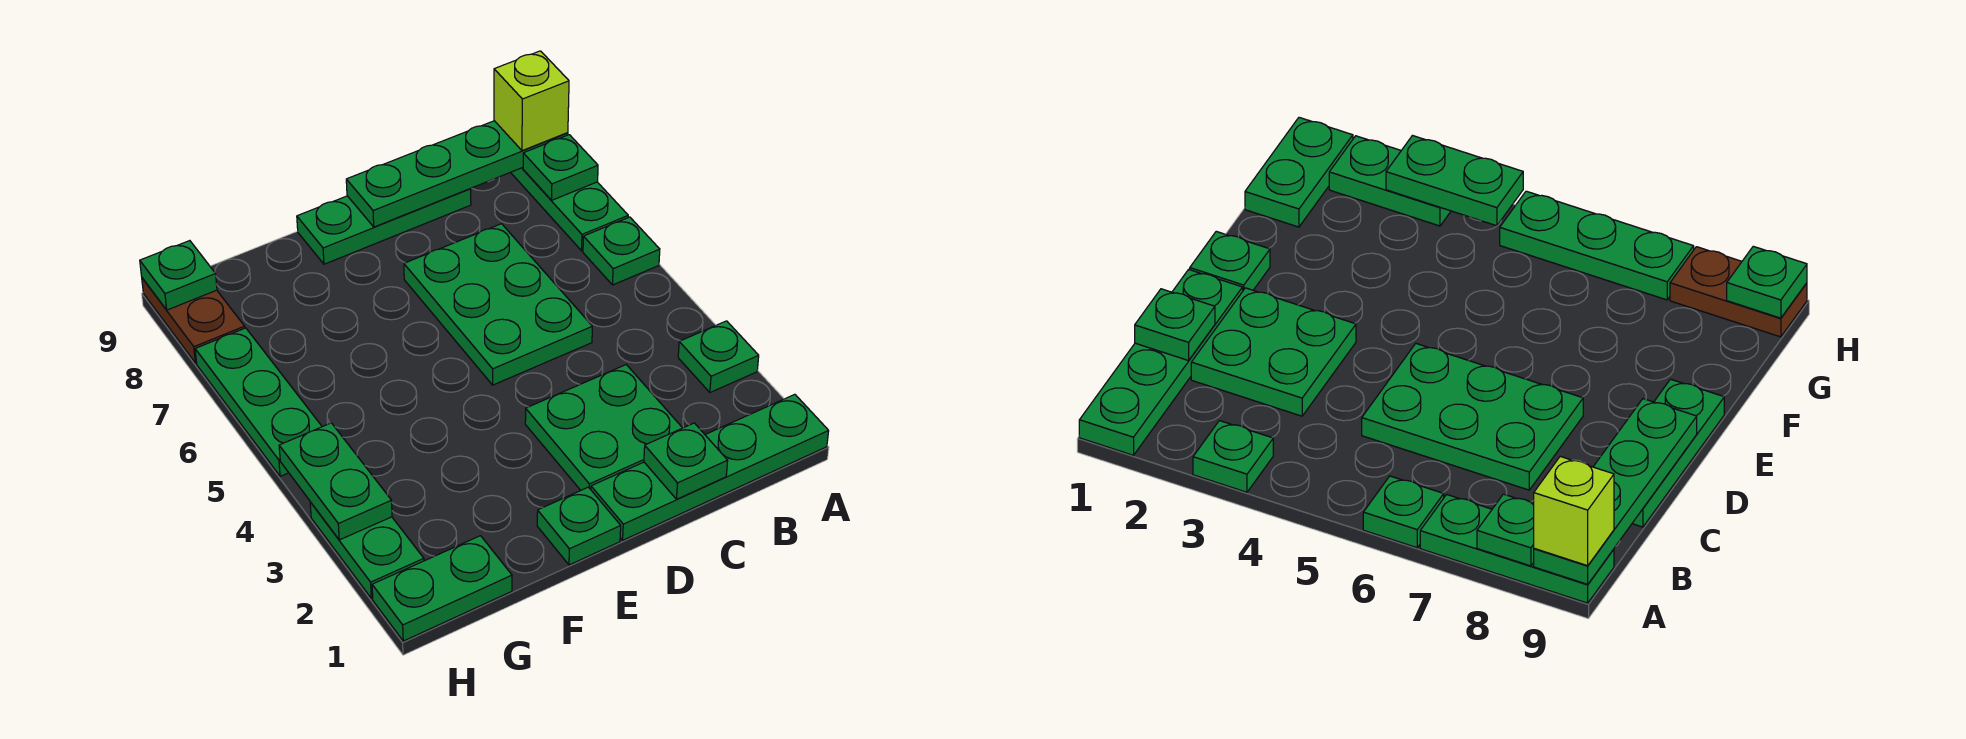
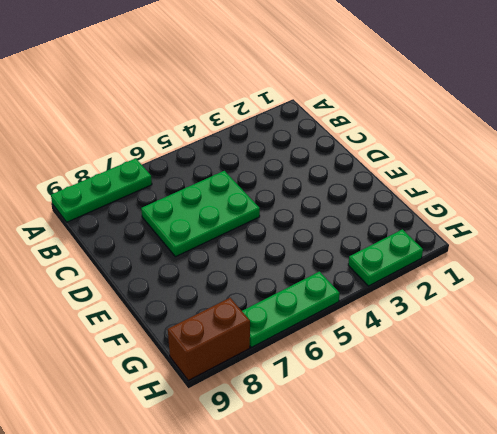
brown 1x2 brick [168,298,250,380] -> brown 1x2 plate [142,278,245,363]
none -> green 1x4 plate [591,394,829,540]
none -> green 1x1 plate [678,321,759,392]
none -> green 1x1 plate [583,217,660,285]

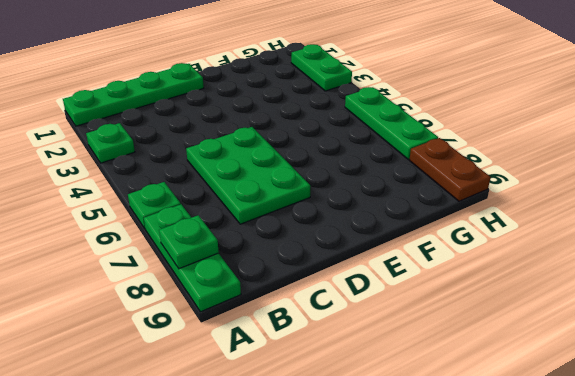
none -> green 2x2 plate [525,365,682,490]
none -> green 1x3 plate [297,189,471,264]
none -> green 1x1 plate [537,487,621,565]

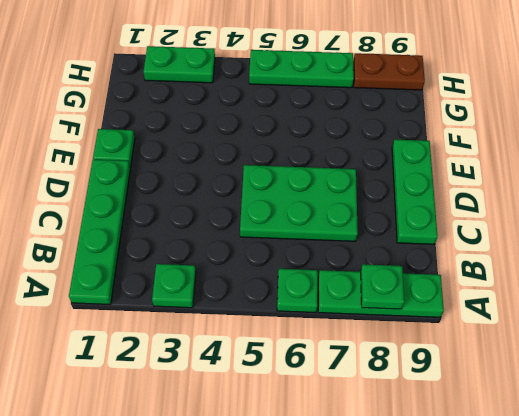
none -> green 2x2 plate [525,365,682,490]
none -> green 1x2 plate [372,536,512,641]
none -> green 1x4 plate [346,121,568,227]

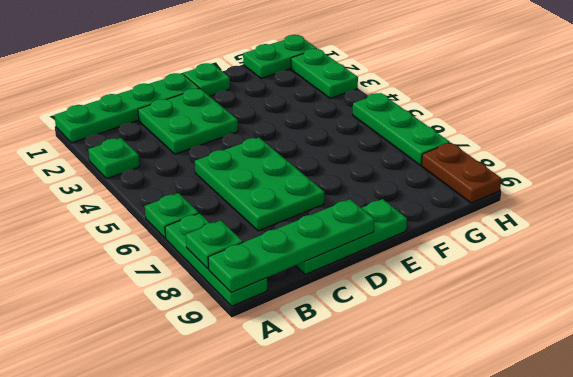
none -> green 1x1 plate [644,423,728,499]
none -> green 1x2 plate [279,423,392,540]
none -> green 1x1 plate [140,241,217,310]

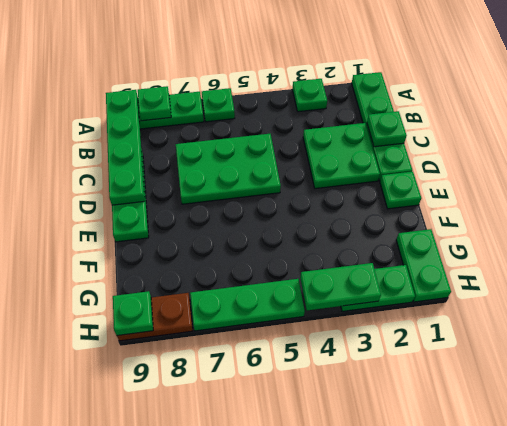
none -> lime 1x1 brick [494,51,569,151]

